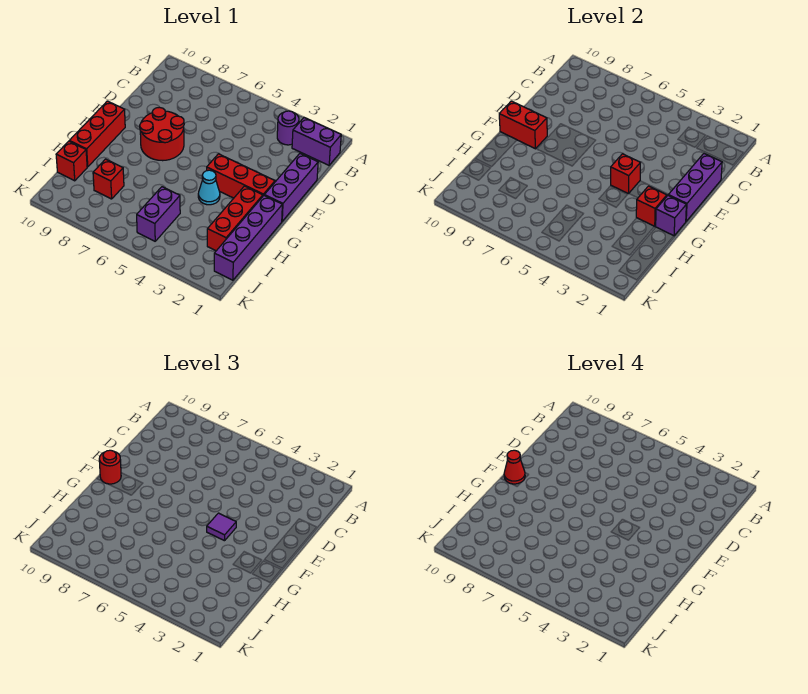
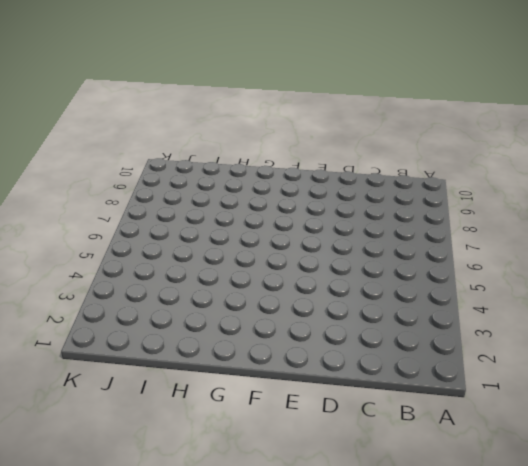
none -> purple 1x2 brick [292,118,341,165]
none -> purple 1x1 round brick [277,111,299,145]
none -> purple 1x3 brick [264,154,318,221]

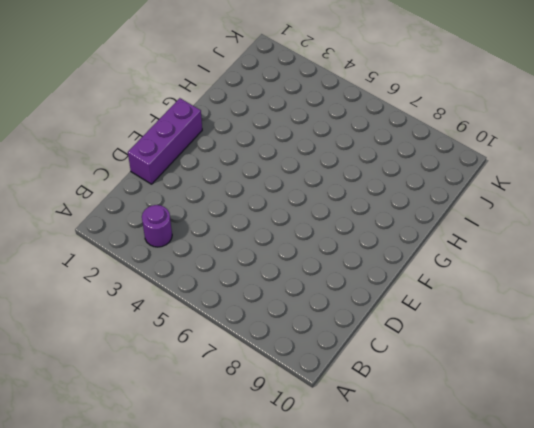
none -> purple 1x2 brick [292,118,341,165]
none -> red 2x2 round brick [140,107,184,161]
none -> red 1x3 brick [207,154,275,198]

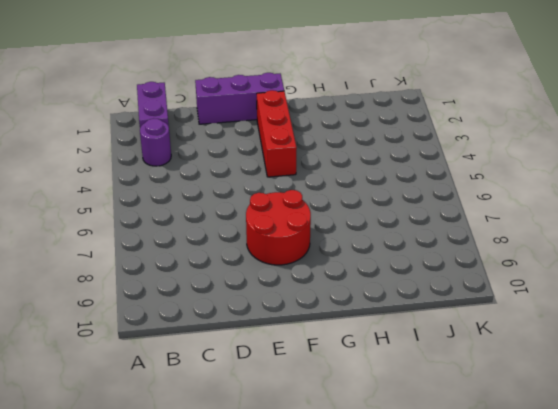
none -> red 1x3 brick [70,101,125,167]
none -> purple 1x4 brick [214,196,282,280]
none -> red 1x3 brick [207,186,263,251]

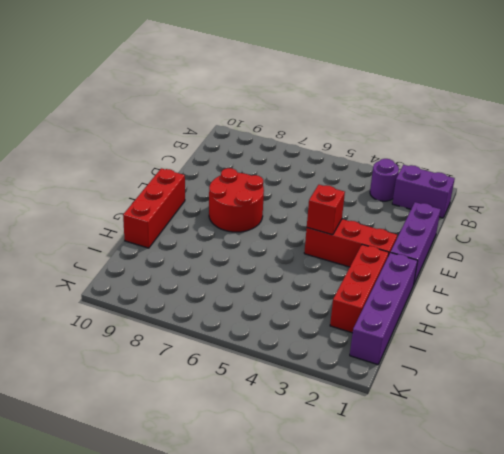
none -> cyan 1x1 cone [198,170,220,205]
none -> purple 1x2 brick [137,187,180,241]
none -> red 1x1 brick [93,159,124,199]

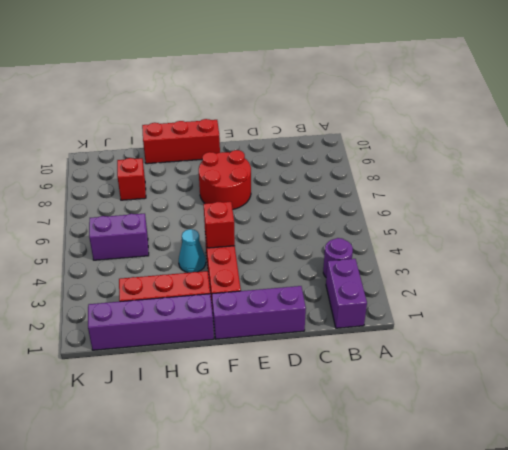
none -> red 1x1 brick [56,141,87,181]
none -> purple 1x3 brick [668,154,722,221]
none -> red 1x2 brick [499,101,547,149]

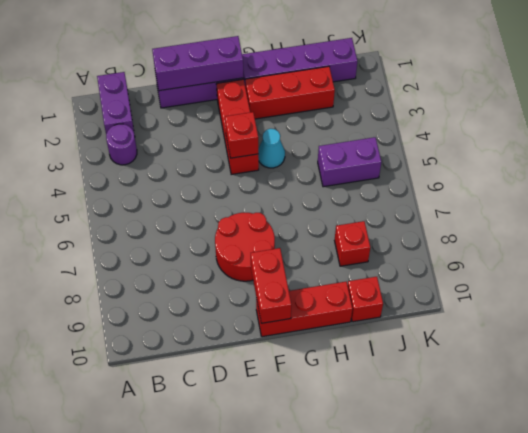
none -> purple 1x1 brick [656,196,686,236]
none -> red 1x1 brick [636,186,667,227]
none -> purple 1x1 tile [207,513,236,541]

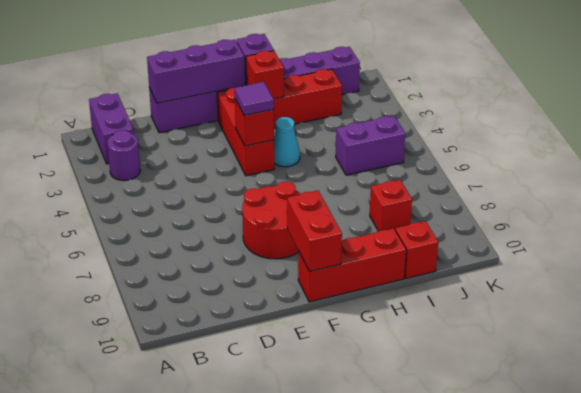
none -> red 1x1 round brick [99,450,121,484]
none -> red 1x1 cone [504,450,525,484]

